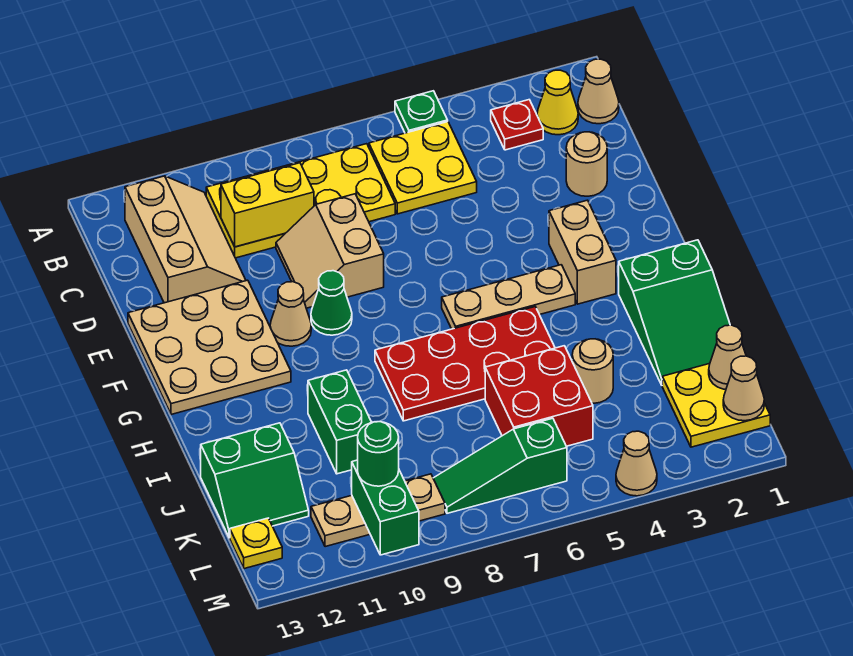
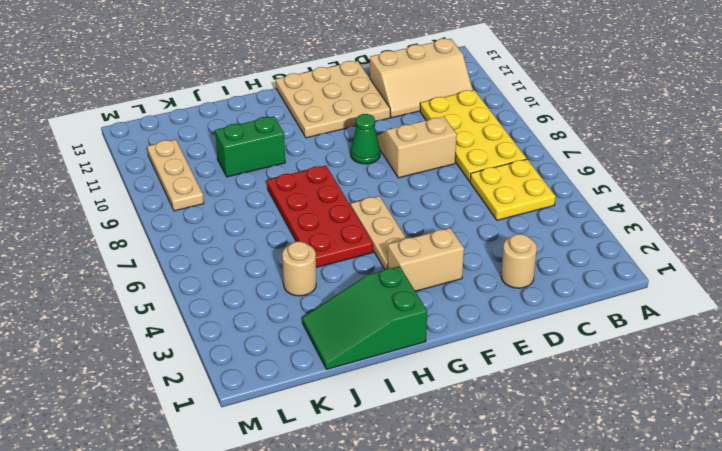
none -> green 1x1 plate [395,91,448,133]
none -> tan 1x1 cone [578,59,619,124]
none -> yellow 1x1 cone [537,70,578,135]
none -> red 1x1 plate [491,100,543,150]

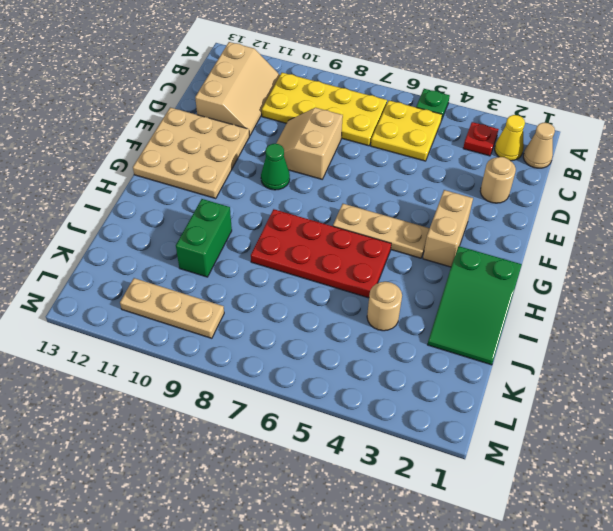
none -> tan 1x1 cone [270,282,311,346]
none -> red 2x2 brick [485,346,593,446]
none -> green 2x2 slope [201,423,309,538]
none -> yellow 2x2 plate [662,364,770,447]

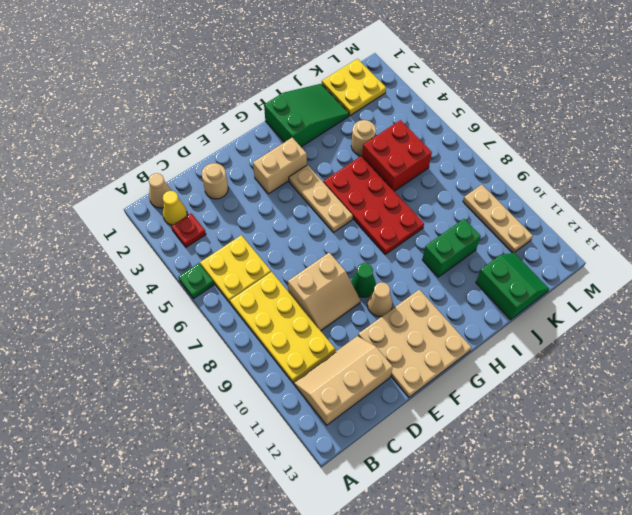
none -> green 1x3 slope [433,418,567,513]
none -> yellow 1x1 plate [230,518,282,569]
none -> tan 1x1 cone [616,431,657,496]
none -> yellow 1x2 brick [221,163,314,247]

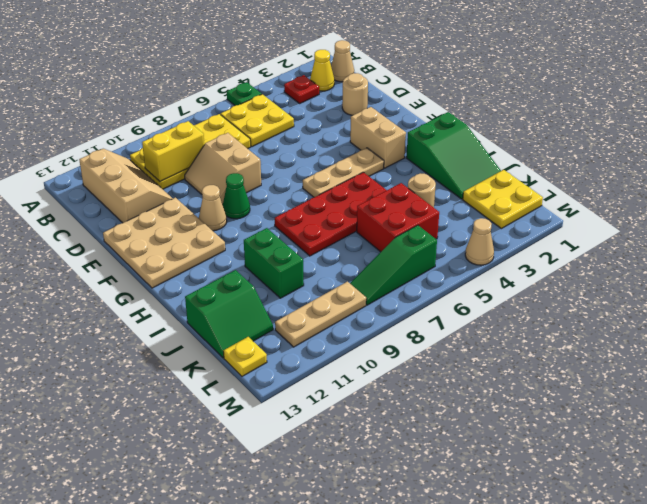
none -> tan 1x1 cone [709,325,746,389]
none -> tan 1x1 cone [723,356,764,421]
none -> green 1x2 brick [352,460,419,555]
none -> green 1x1 round brick [358,422,399,486]

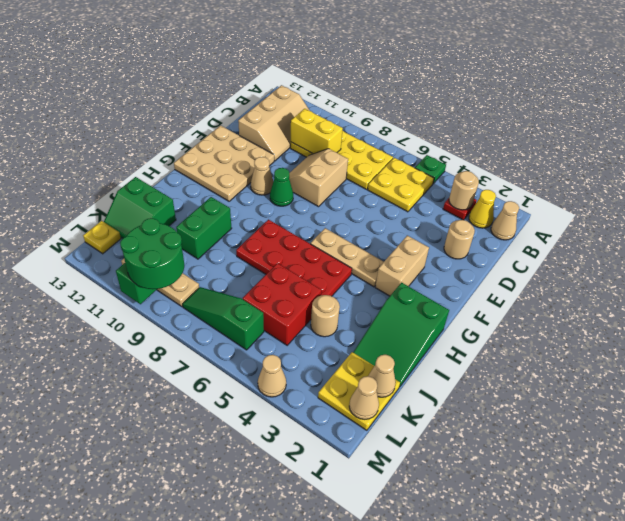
tan 1x1 round brick [449,171,479,210] -> none
green 2x2 round brick [120,218,184,289] -> green 1x1 round brick [358,422,399,486]

